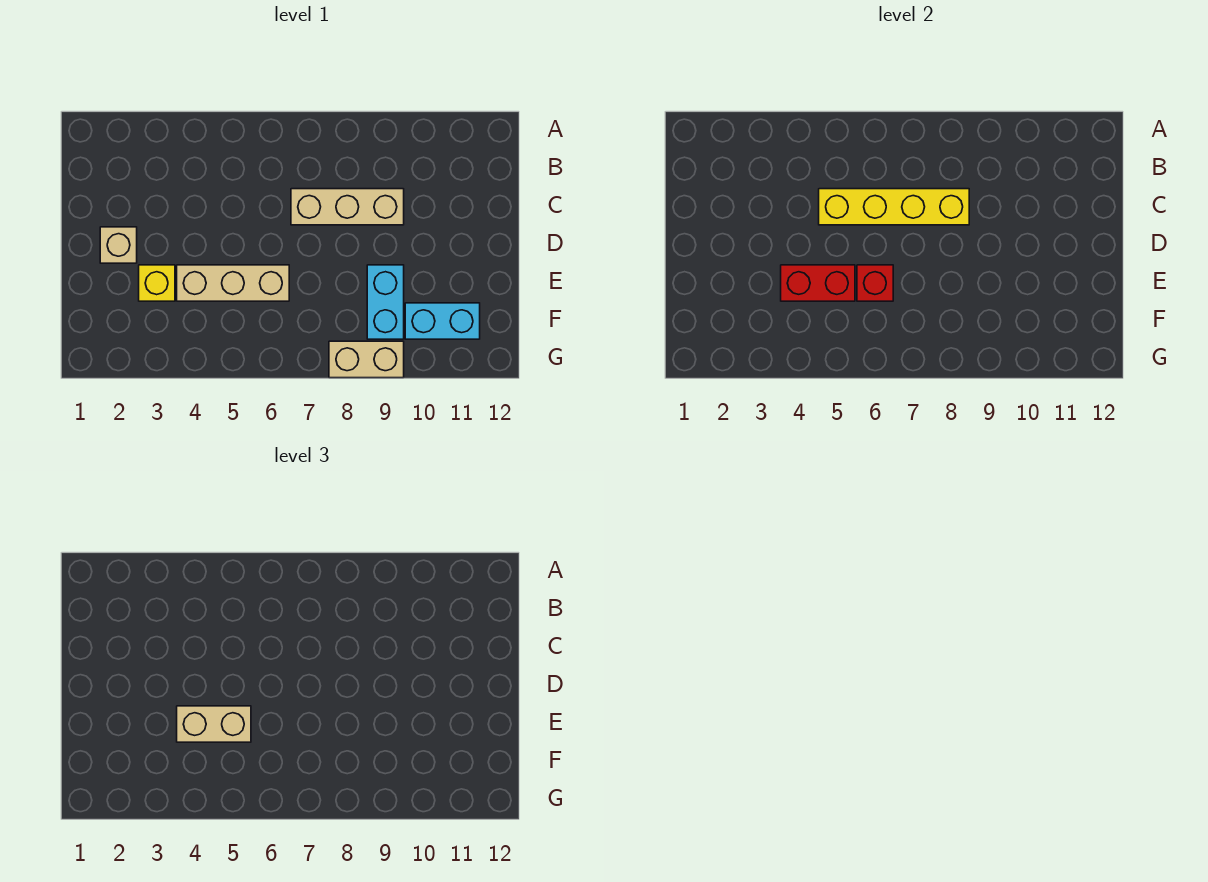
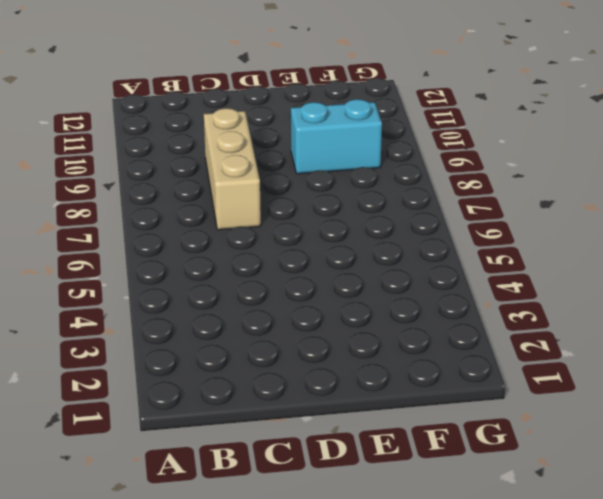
none -> tan 1x1 brick [100,227,137,263]
none -> yellow 1x1 brick [139,265,175,301]

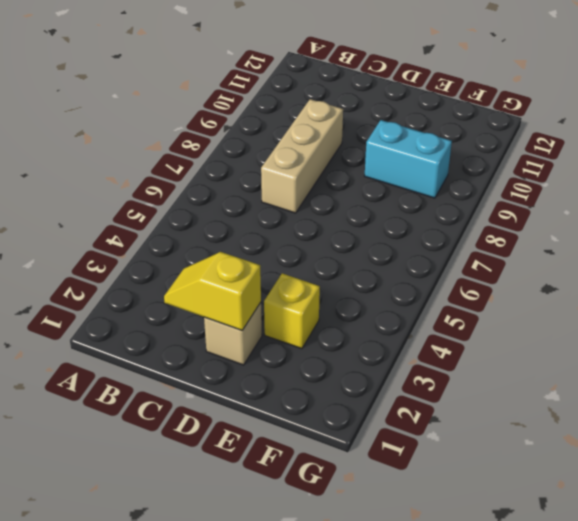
yellow 1x2 slope [164,252,261,330] -> none
none -> tan 1x3 brick [177,265,289,301]
none -> cyan 1x2 brick [405,303,480,339]

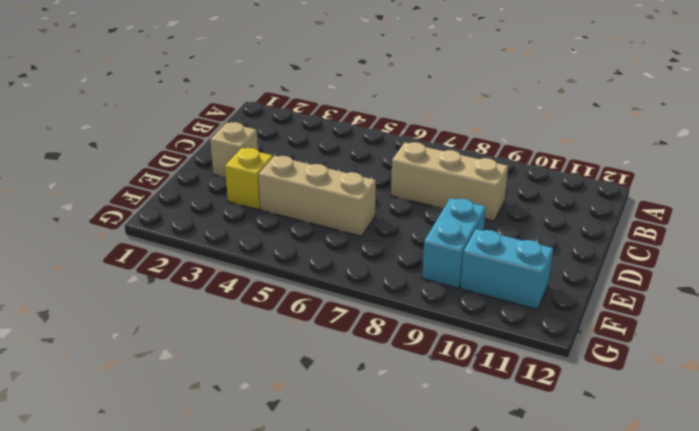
none -> tan 1x2 brick [329,341,404,378]
none -> yellow 1x4 brick [819,189,969,225]

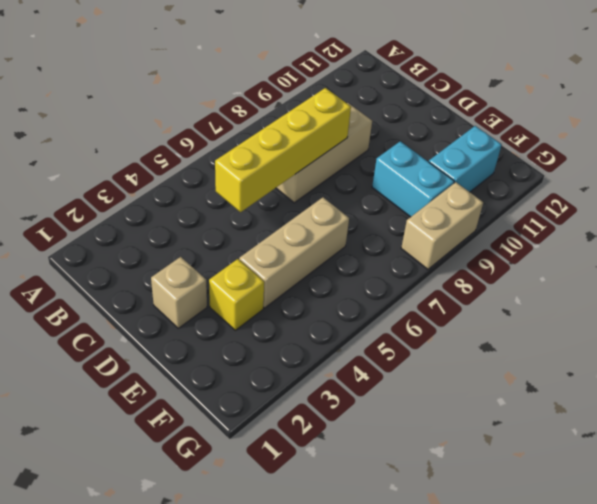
none -> red 1x2 brick [781,265,855,301]
none -> red 1x1 brick [857,265,893,301]

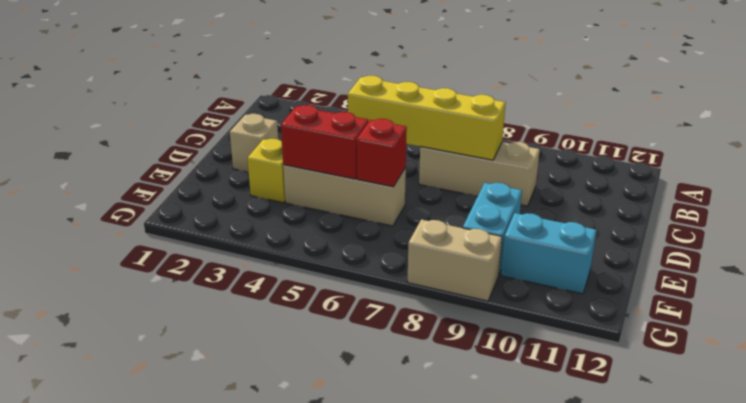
none -> tan 1x2 brick [177,706,251,742]

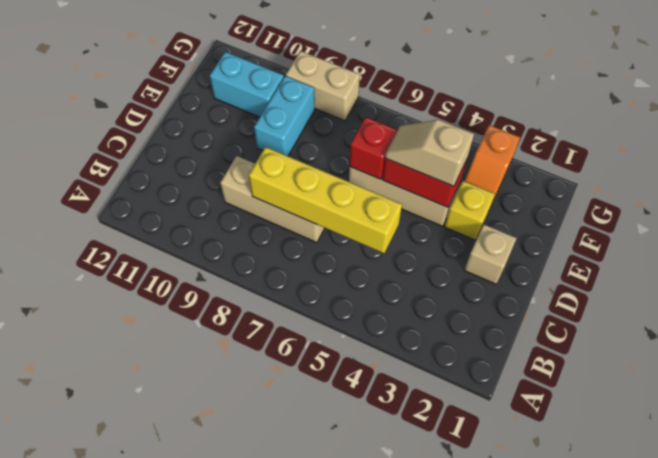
tan 1x2 slope [385,120,474,186] -> tan 1x2 brick [177,706,251,742]
orange 1x2 slope [465,125,520,207] -> none

